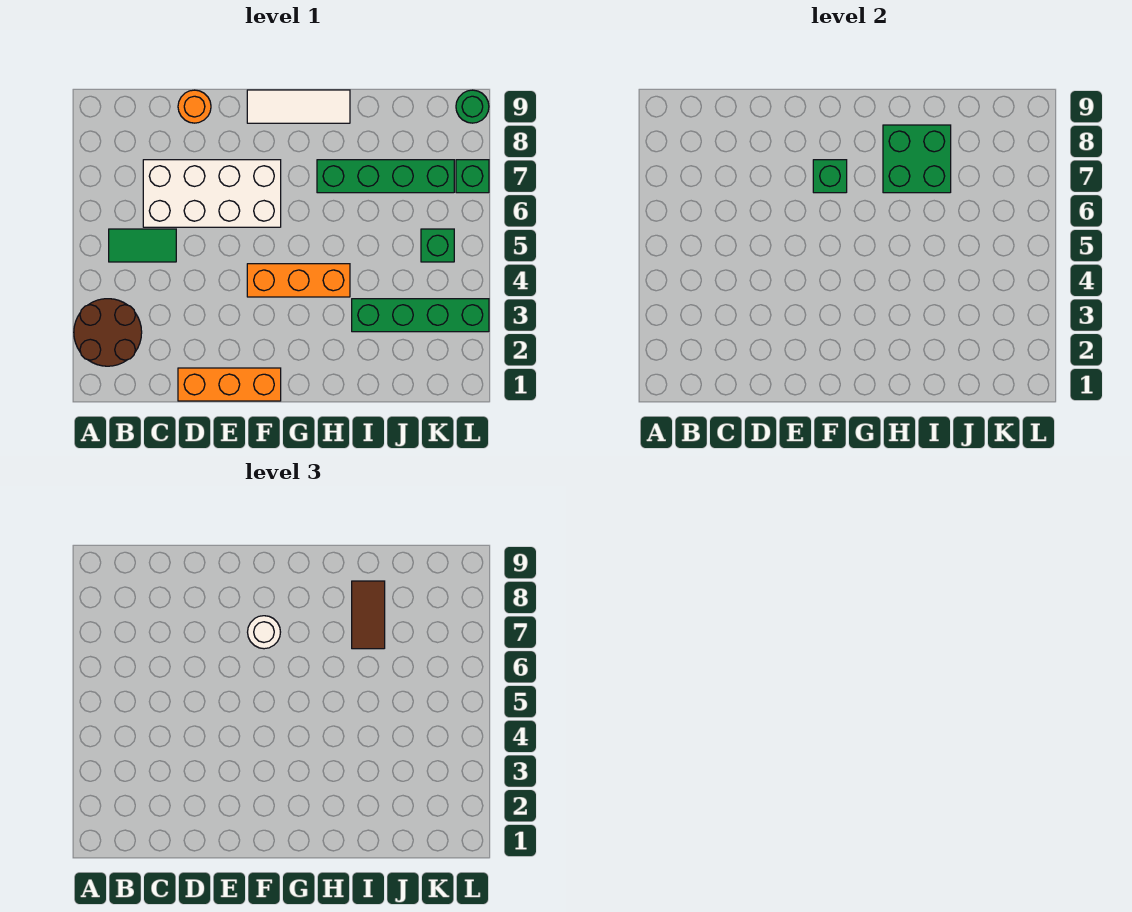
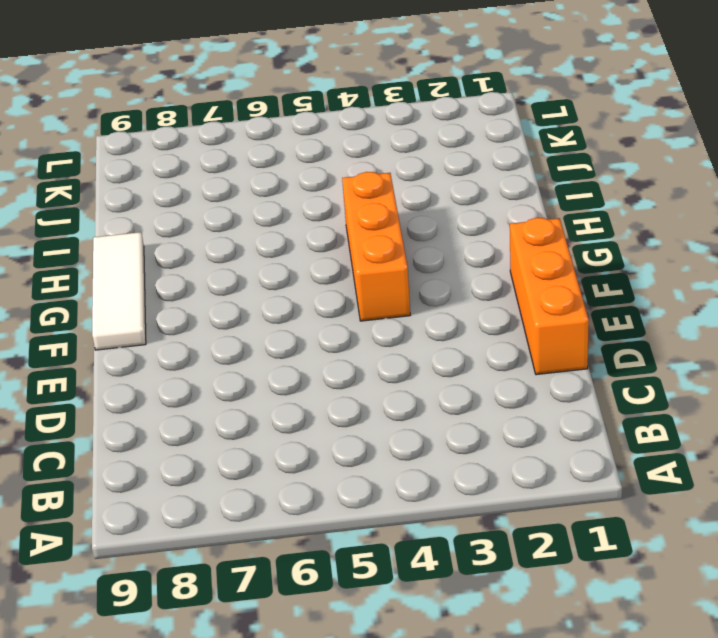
none -> brown 2x2 round brick [74,299,142,366]
none -> green 1x2 tile [109,229,176,262]
none -> white 2x4 brick [143,160,281,227]

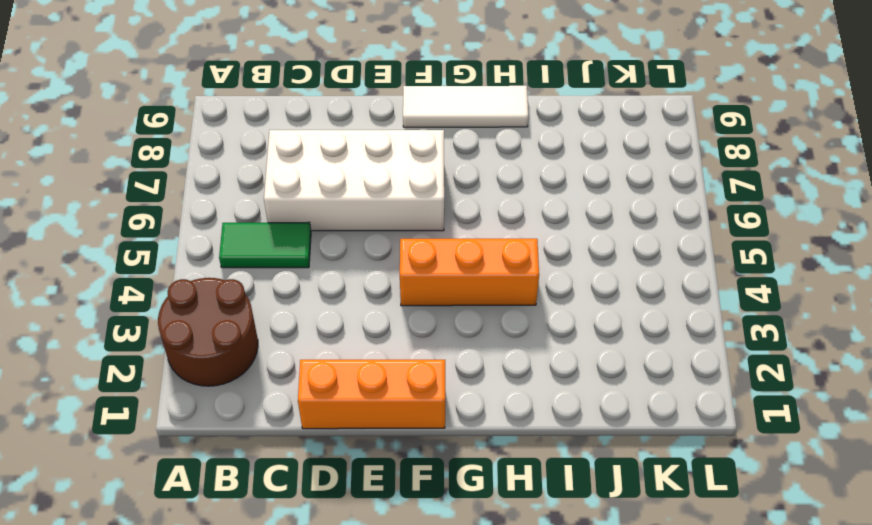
none -> orange 1x1 round brick [178,90,211,123]
none -> green 1x4 brick [317,160,454,193]
none -> green 1x4 brick [352,299,489,332]

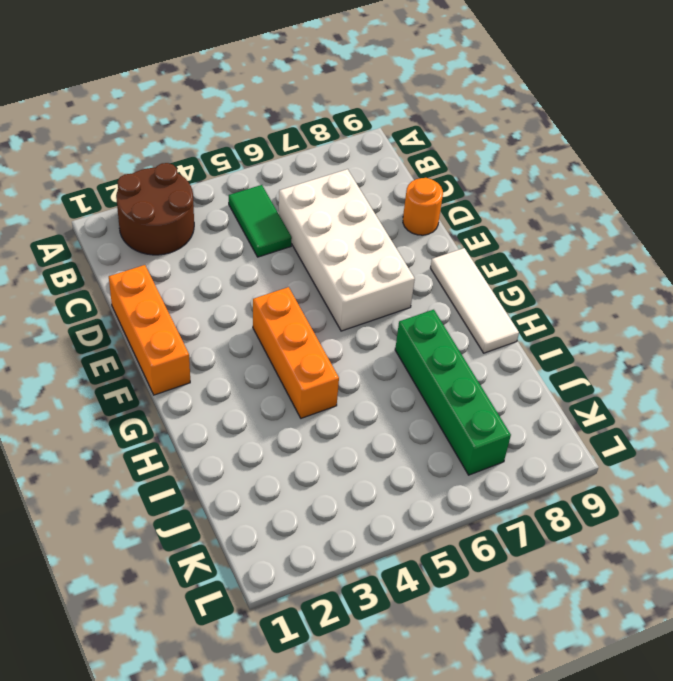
none -> green 1x4 brick [352,299,489,332]
none -> green 1x1 brick [421,229,454,262]
none -> green 1x1 brick [456,160,489,193]

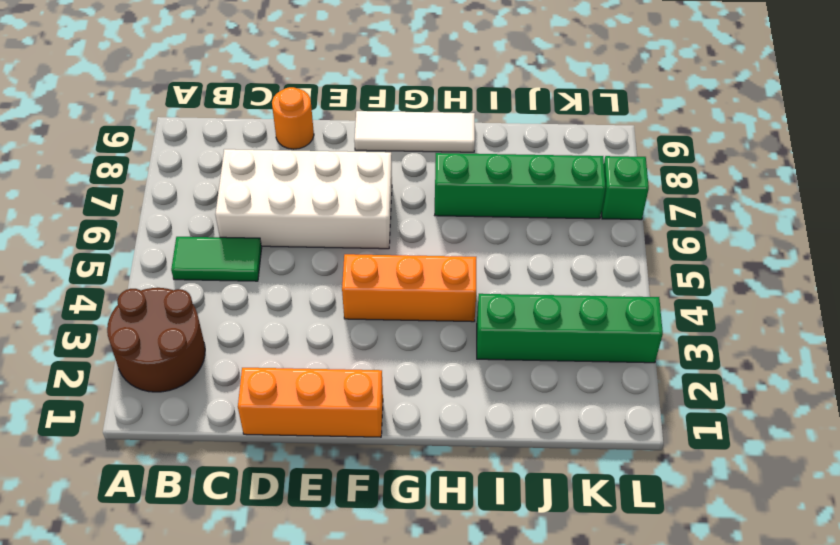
none -> green 1x1 brick [421,229,454,262]
none -> green 1x1 round brick [456,90,489,123]
none -> green 1x1 brick [813,160,847,193]

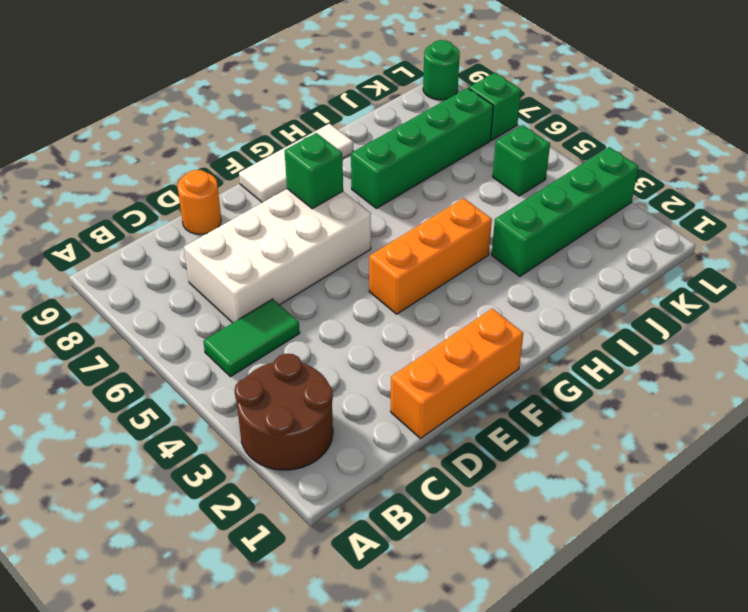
none -> green 2x2 brick [883,125,951,193]
none -> white 1x1 round brick [248,616,280,649]
none -> brown 1x2 tile [352,581,385,649]

